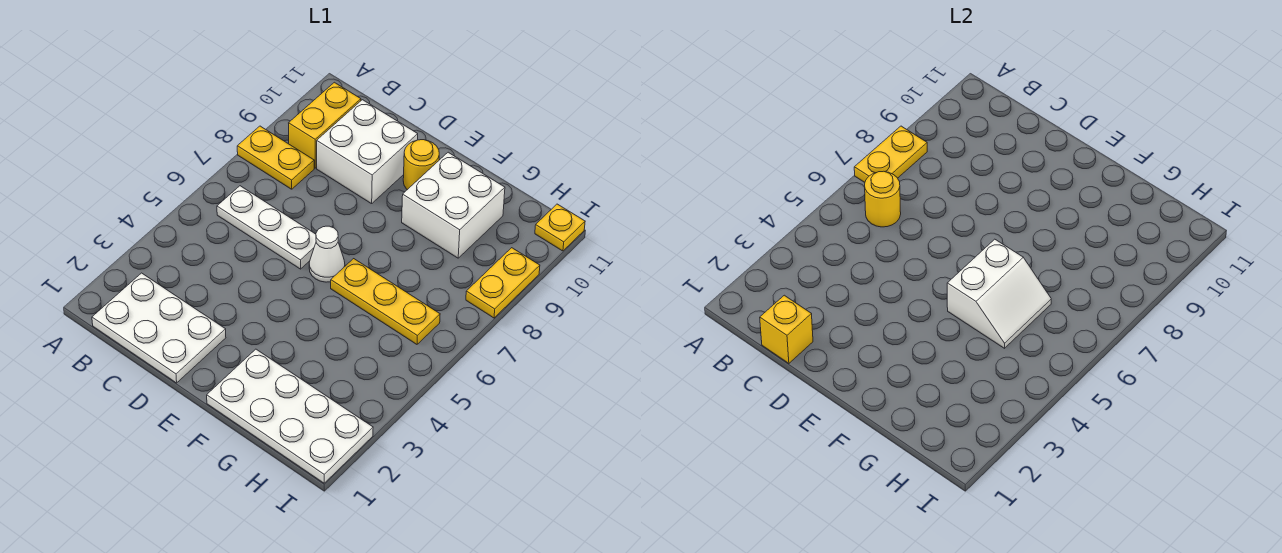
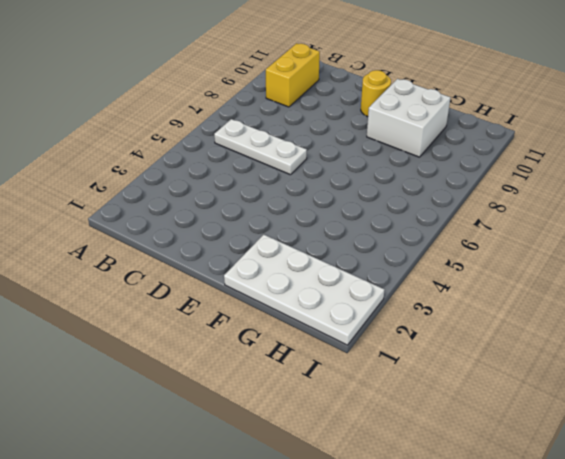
none -> yellow 1x2 plate [237,126,314,189]
none -> white 2x3 plate [92,273,226,383]
none -> white 2x2 brick [317,100,418,204]

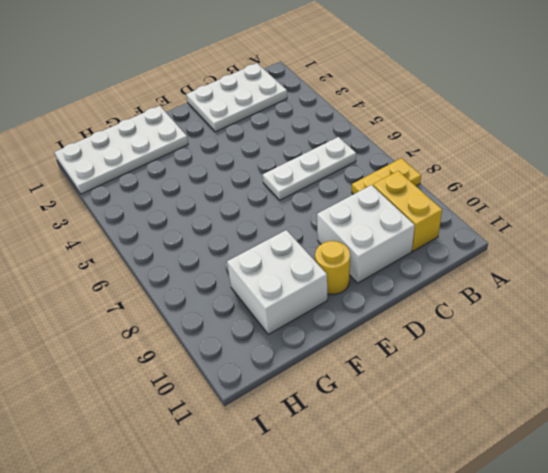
none -> white 1x1 cone [309,226,345,282]
none -> yellow 1x3 plate [331,259,440,344]
none -> yellow 1x2 plate [466,248,540,318]

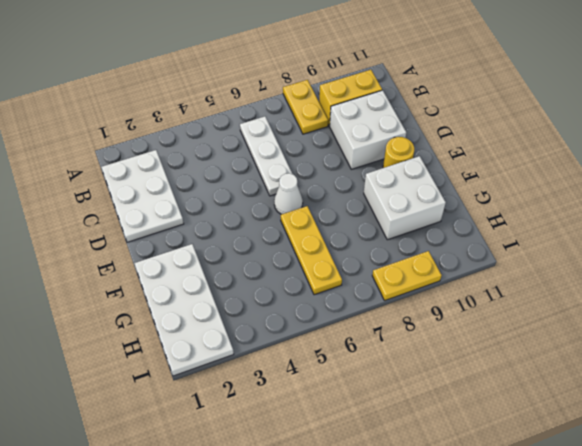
none -> yellow 1x1 plate [535,204,585,251]
none -> yellow 1x2 plate [854,126,927,182]
none -> yellow 1x1 round brick [865,171,901,227]

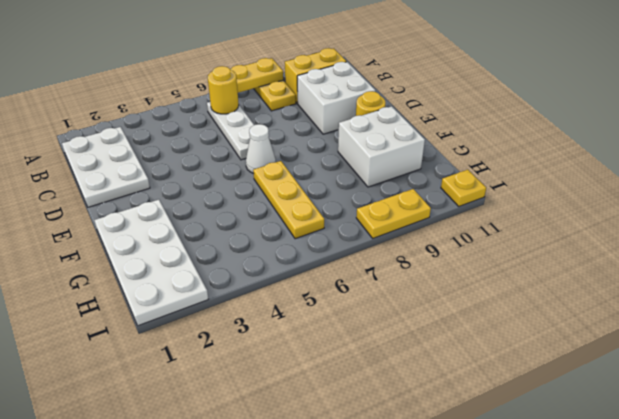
none -> yellow 1x1 brick [760,295,813,363]
none -> white 2x2 slope [947,239,1051,348]

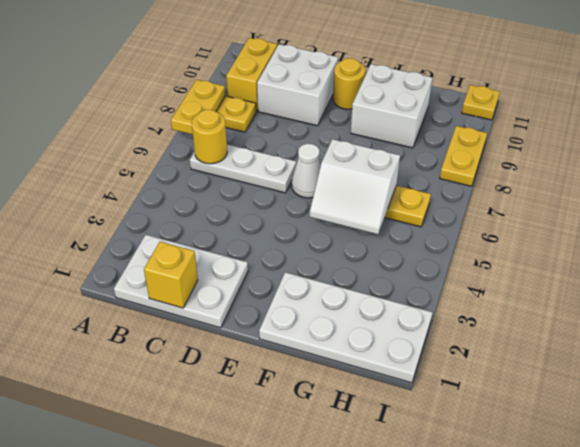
white 2x2 slope [310,139,400,234] -> white 2x2 slope turned to [947,239,1051,348]

